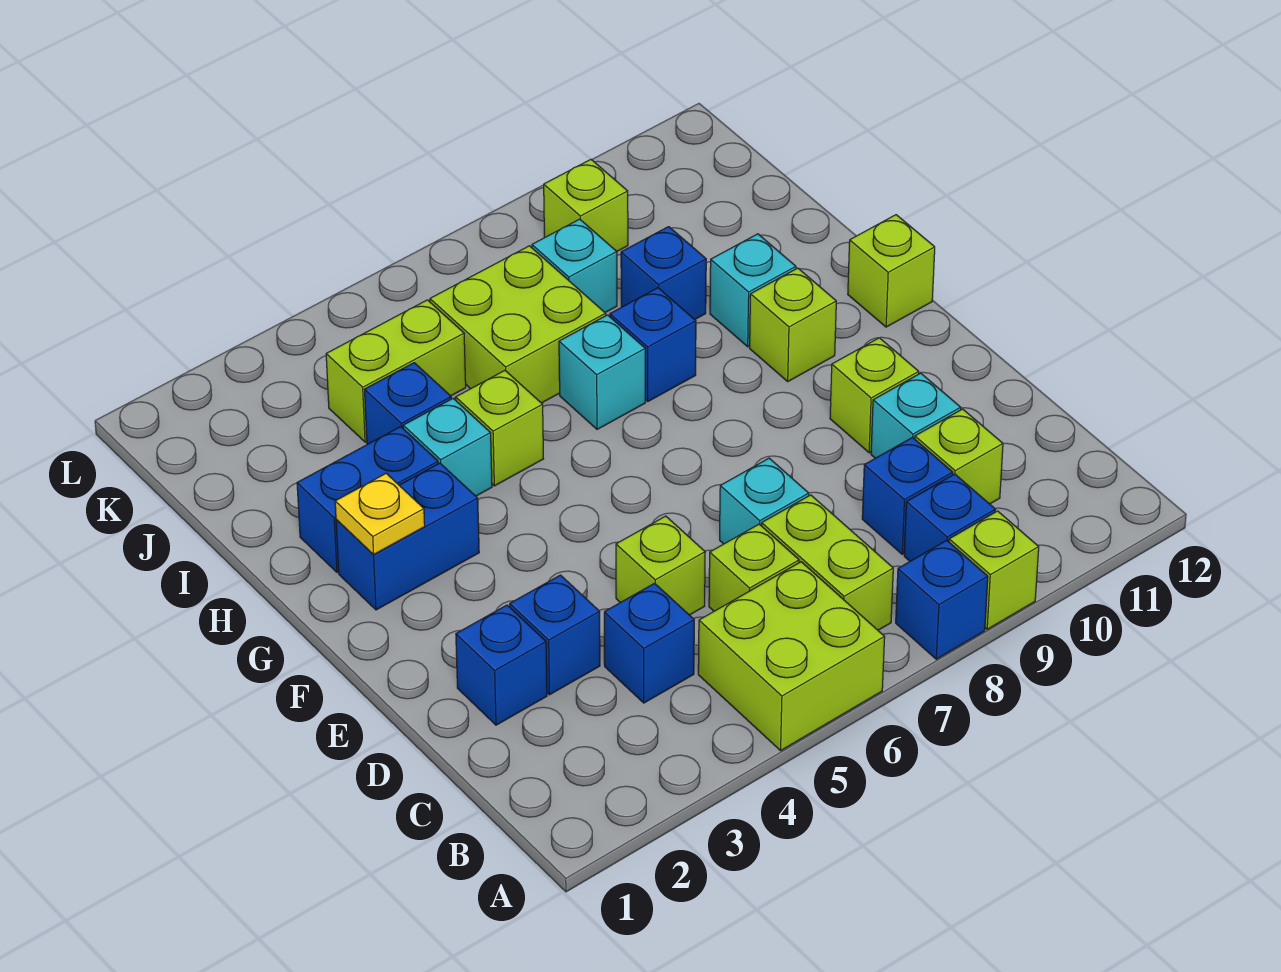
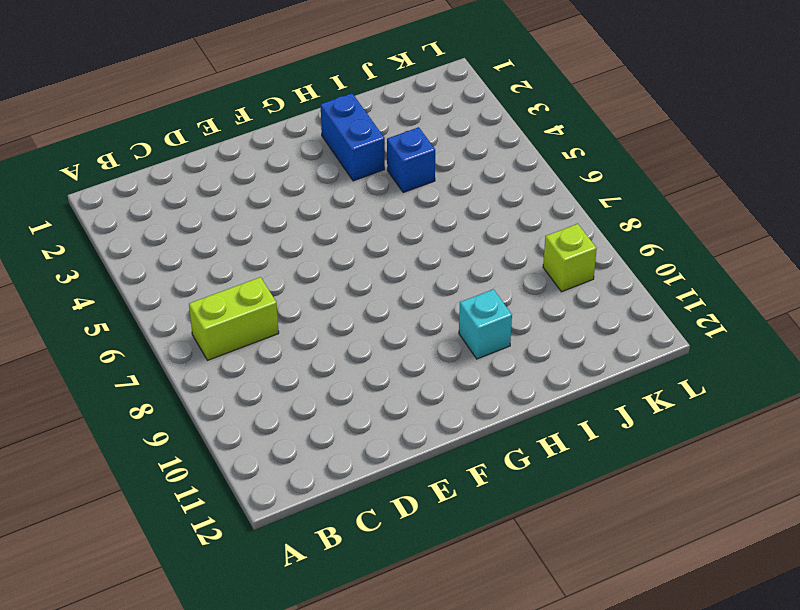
none -> lime 2x2 brick [698,562,885,751]
none -> blue 1x1 brick [896,540,988,659]
none -> lime 1x1 brick [949,511,1039,629]
none -> blue 1x1 brick [904,474,995,561]

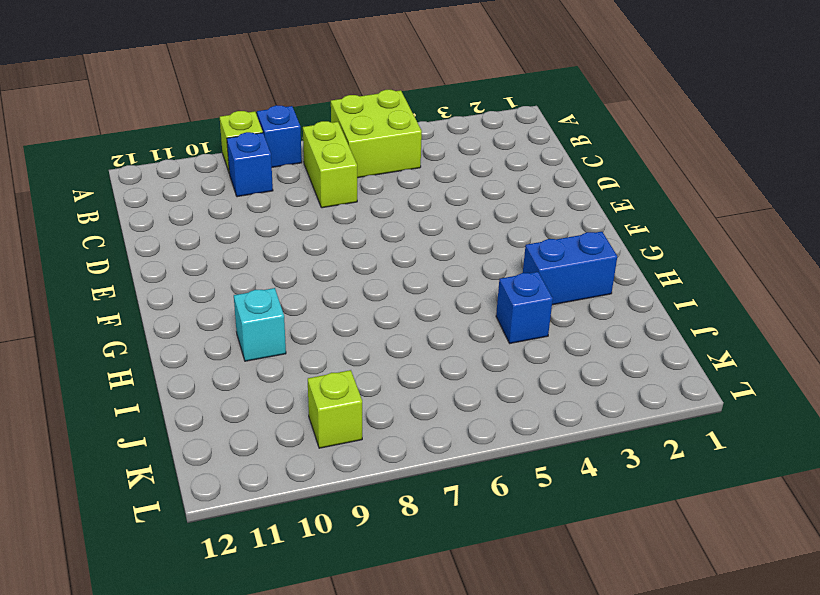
none -> blue 1x1 brick [604,583,694,703]
none -> lime 1x1 brick [709,524,799,611]
none -> blue 1x1 brick [862,437,953,554]
none -> lime 1x1 brick [915,409,1003,504]

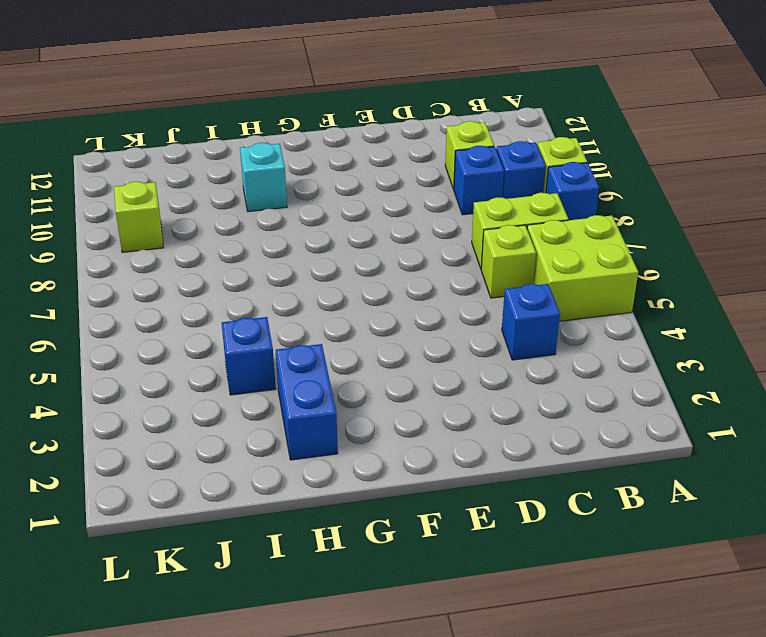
none -> blue 1x1 brick [456,605,547,725]
none -> blue 1x1 brick [510,575,600,695]
none -> lime 1x1 brick [616,516,705,615]
none -> cyan 1x1 brick [720,458,809,544]

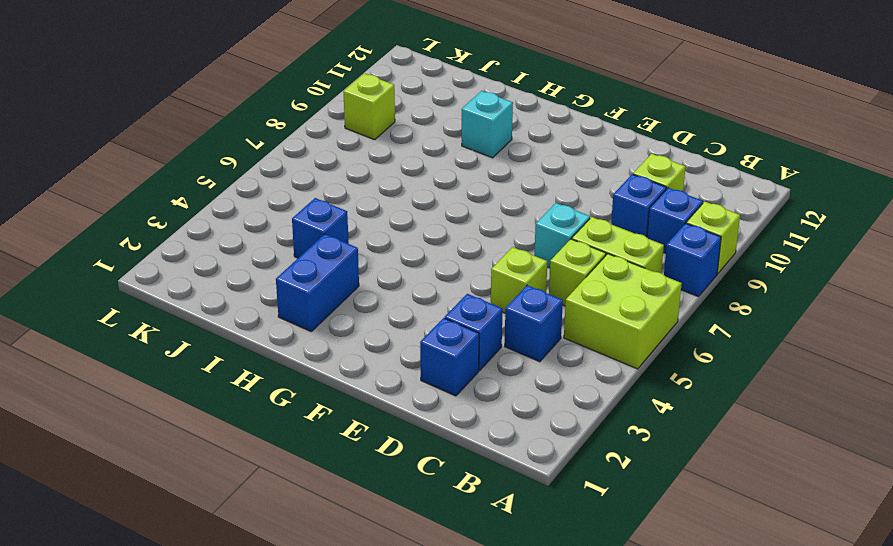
none -> cyan 1x1 brick [871,373,961,458]
none -> lime 1x1 brick [830,338,919,453]
none -> blue 1x2 brick [336,463,479,610]
none -> lime 1x1 brick [750,268,836,381]

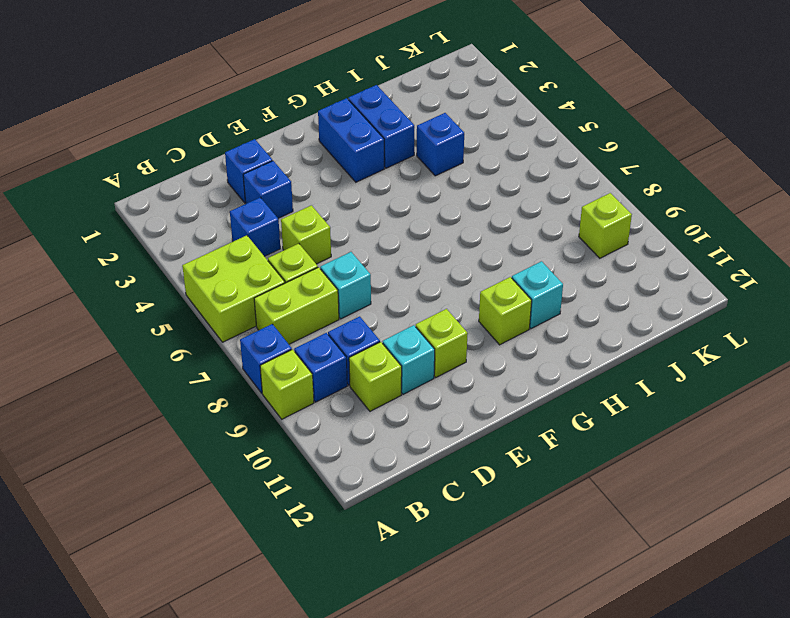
none -> lime 1x1 brick [848,215,935,327]
none -> cyan 1x1 brick [403,399,492,496]
none -> lime 1x1 brick [456,371,543,486]
none -> cyan 1x1 brick [559,315,645,429]

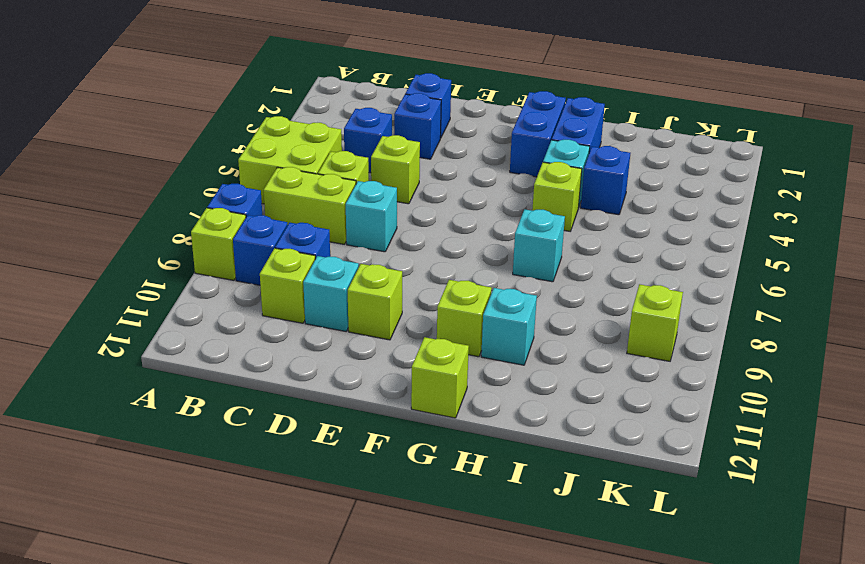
none -> blue 1x1 brick [610,288,696,401]
none -> lime 2x2 brick [430,246,606,403]
none -> blue 1x1 brick [621,227,706,319]
none -> lime 1x2 brick [326,300,466,442]

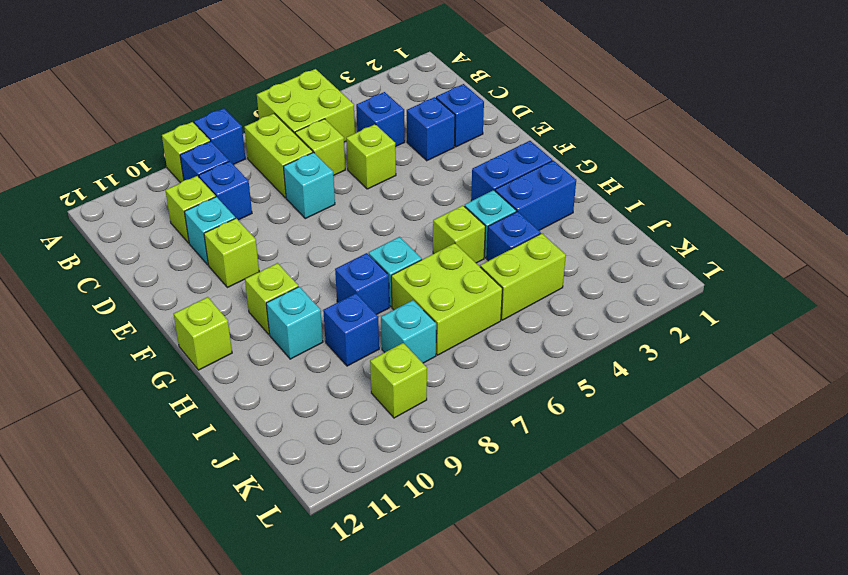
none -> yellow 1x1 plate [335,473,425,554]

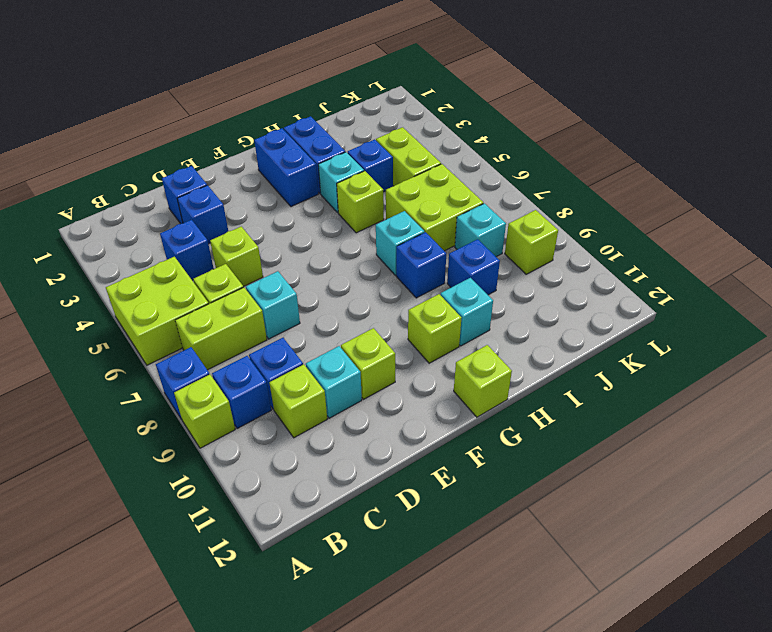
none -> yellow 1x1 plate [335,473,425,554]

